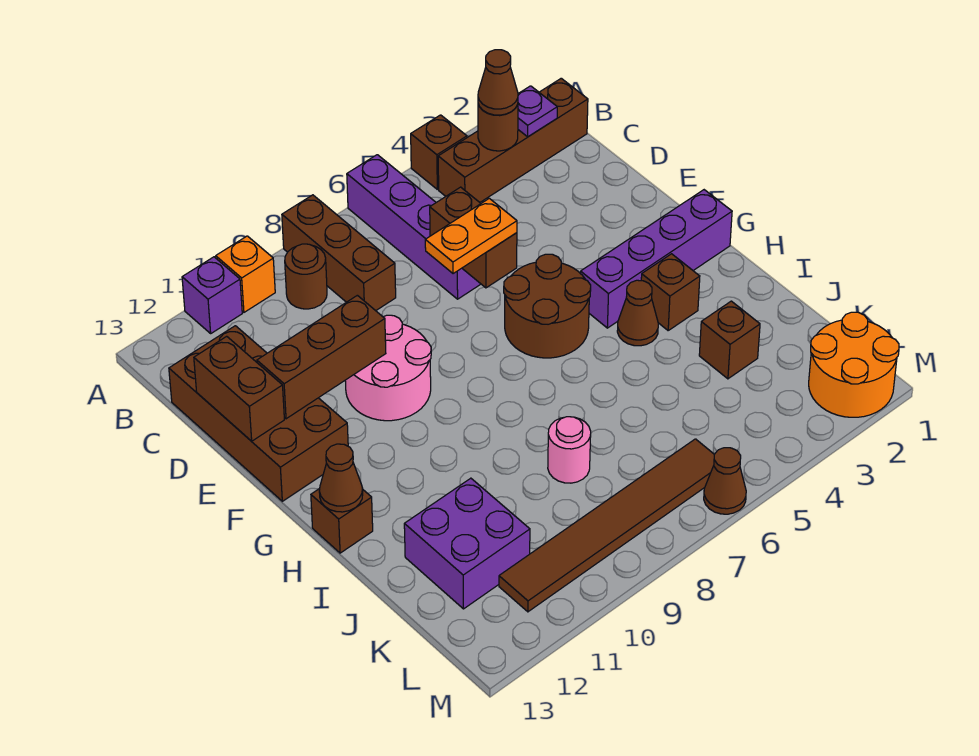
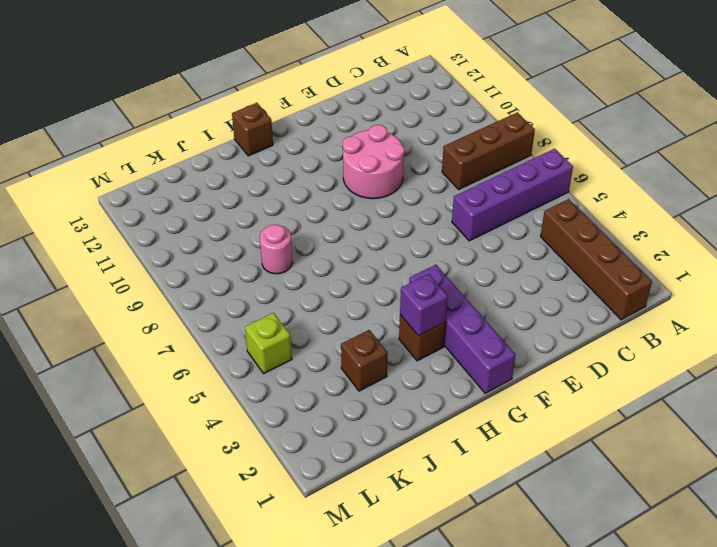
purple 1x1 brick [400,274,448,336] -> purple 1x1 brick moved to [182,257,242,333]
lime 1x1 brick [245,313,292,373] -> none
none -> brown 1x1 brick [411,115,467,189]
none -> orange 1x1 brick [216,236,275,312]
none -> brown 1x1 round brick [285,244,327,309]

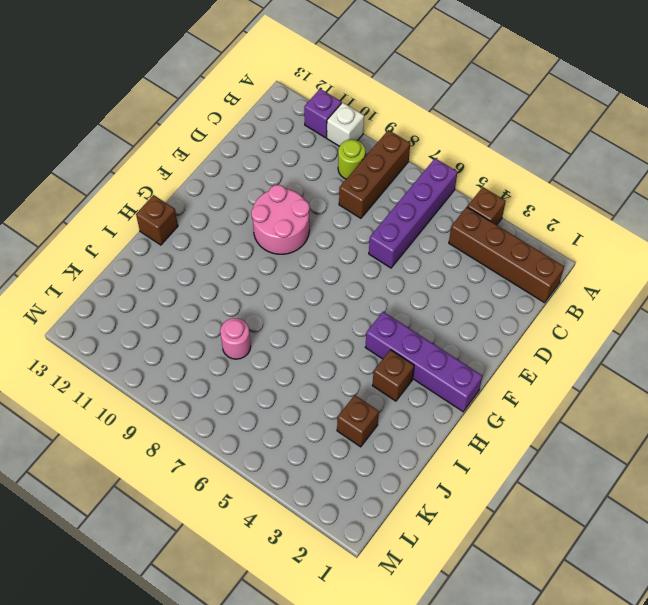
white 1x1 brick [327,102,364,146] -> orange 1x1 brick [216,236,275,312]
lime 1x1 round brick [338,139,365,179] -> brown 1x1 round brick [285,244,327,309]
none -> brown 2x4 brick [169,326,348,501]
none -> brown 2x2 round brick [504,254,591,358]
none -> brown 1x1 cone [617,280,658,346]

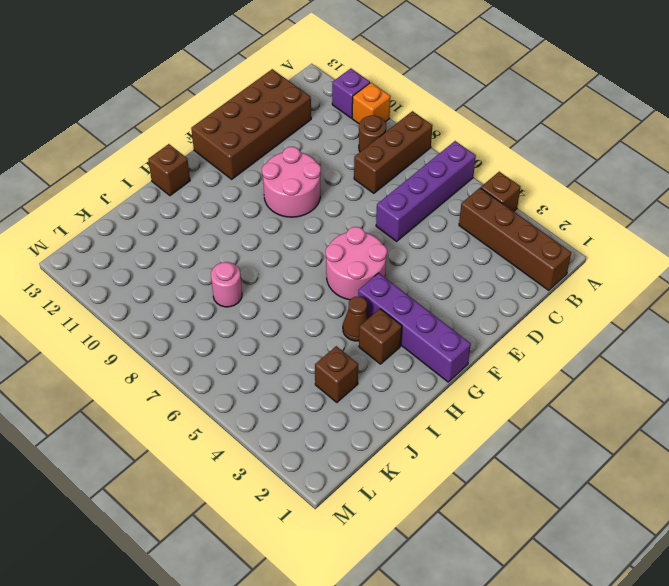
pink 2x2 round brick [326,227,387,300] -> brown 2x2 round brick [504,254,591,358]
none -> purple 2x2 brick [404,478,530,609]
none -> orange 2x2 round brick [809,312,899,417]
none -> brown 1x6 tile [499,439,714,612]

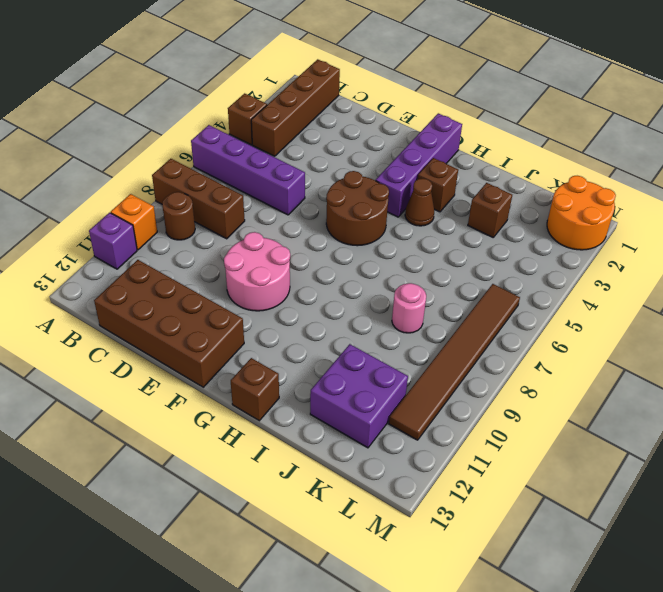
none -> brown 1x1 cone [704,448,746,514]
none -> purple 1x1 plate [518,86,557,137]
none -> brown 1x1 round brick [478,104,518,151]

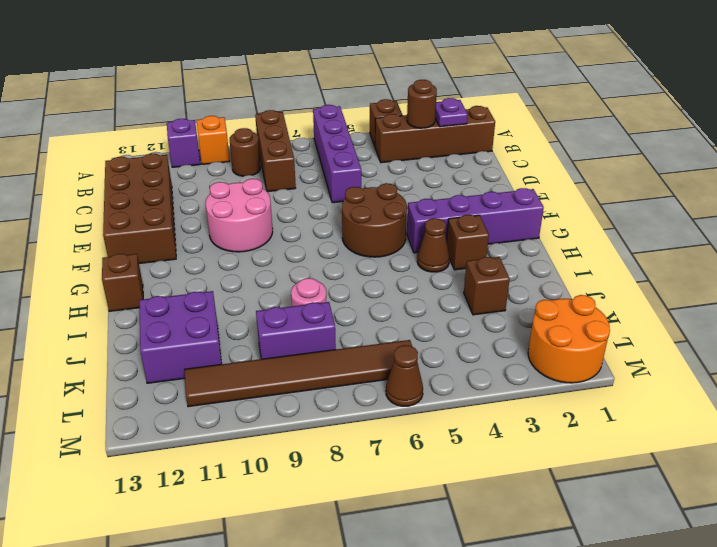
purple 1x2 brick [256,302,336,359] -> none
none -> brown 1x2 brick [430,187,517,288]
none -> brown 1x2 brick [194,336,284,441]
none -> brown 1x3 brick [257,295,386,419]

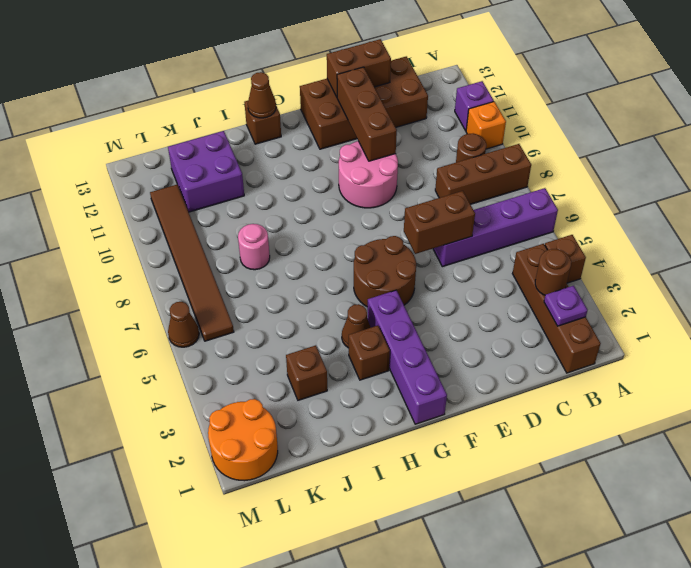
none -> brown 1x1 cone [478,50,518,115]
none -> orange 1x2 plate [425,198,517,274]

